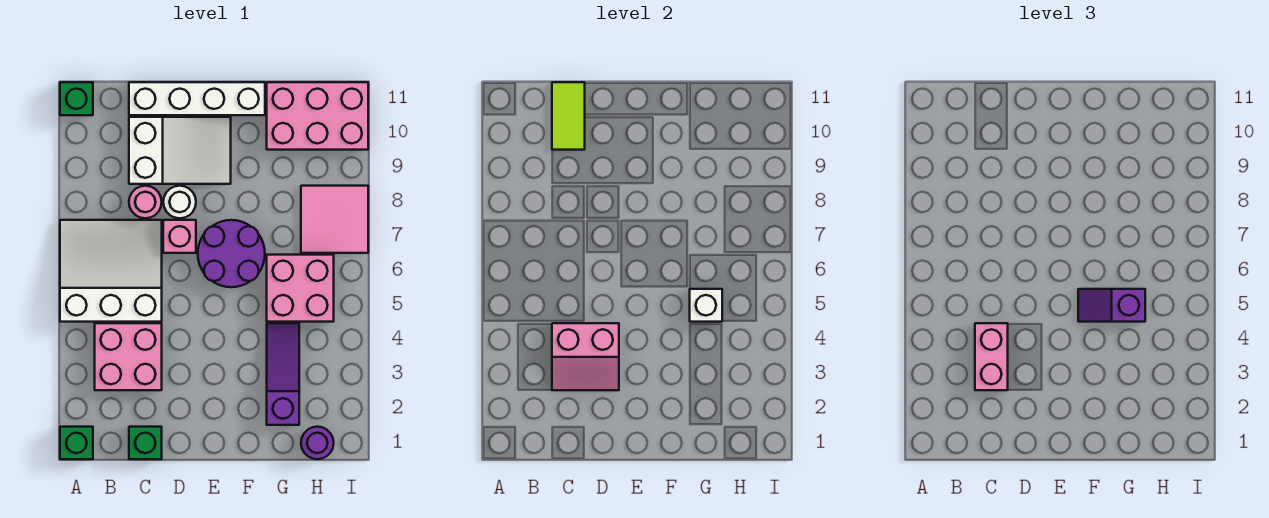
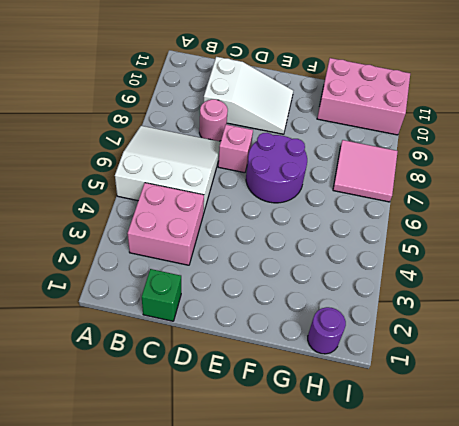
none -> green 1x1 brick [60,427,93,459]
none -> green 1x1 brick [60,82,93,115]
none -> white 1x4 brick [129,82,265,115]

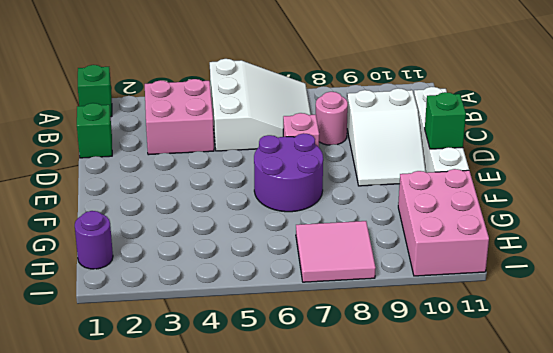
green 1x1 brick [425,92,466,149] -> green 1x1 brick moved to [60,82,93,115]
none -> white 1x1 round brick [163,186,196,218]
none -> purple 1x3 slope [267,323,299,425]
none -> pink 2x2 brick [267,255,334,322]

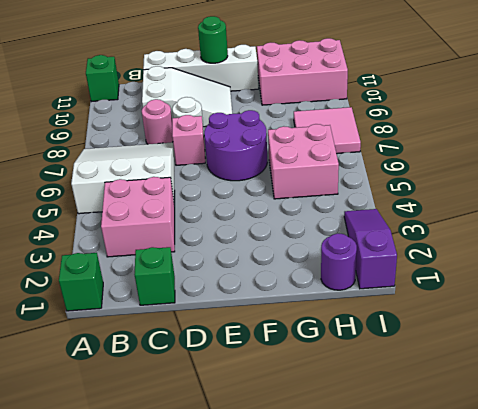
green 1x1 round brick [198,16,228,63] -> none
purple 1x3 slope [344,209,397,289] -> purple 1x3 slope moved to [267,323,299,425]
none -> pink 2x2 slope [552,323,619,390]
none -> lime 1x2 tile [552,82,585,150]
none -> white 1x1 brick [690,289,722,322]

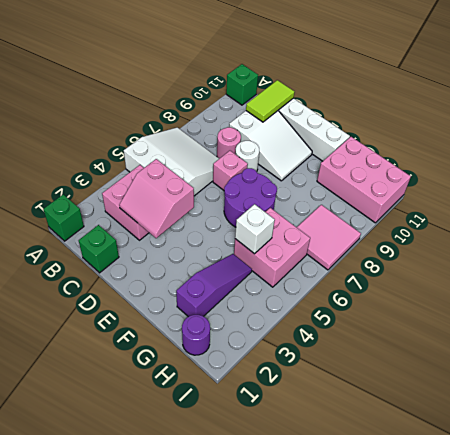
none -> pink 1x2 brick [975,323,1008,390]
none -> purple 1x2 slope [1078,289,1145,322]

